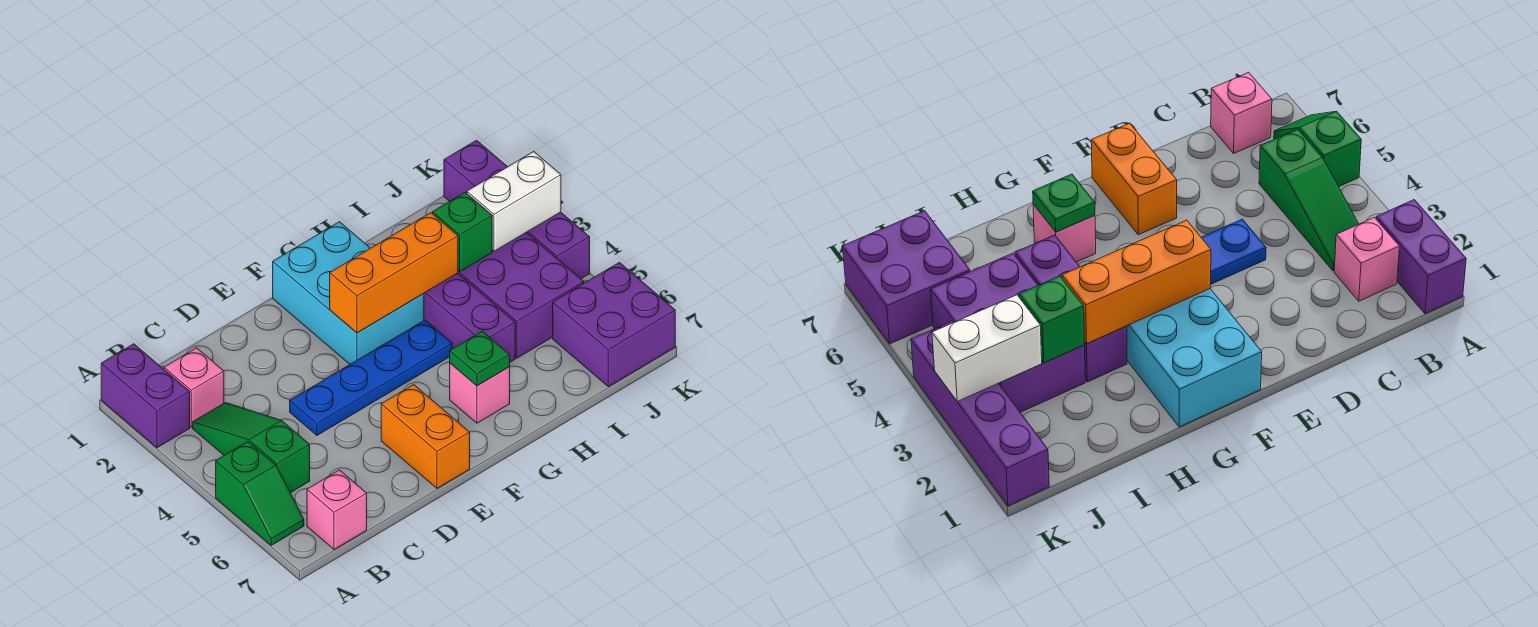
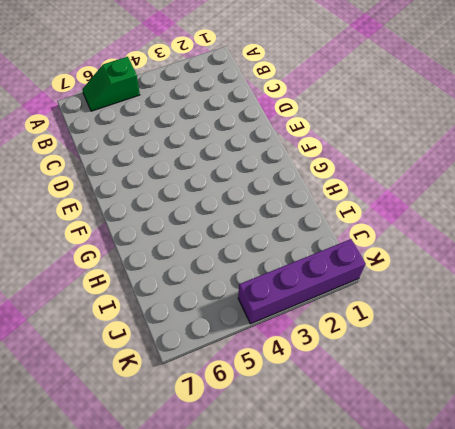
none -> purple 1x2 brick [101,344,190,448]
none -> pink 1x1 brick [164,348,224,427]
none -> green 1x3 slope [193,403,310,493]

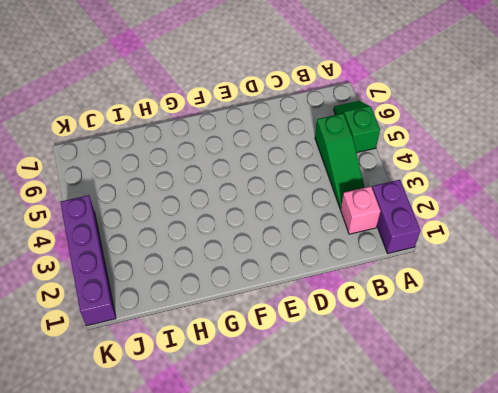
none -> pink 1x1 brick [307,470,367,549]
none -> blue 1x4 plate [290,320,452,435]
none -> orange 1x2 brick [381,385,470,488]

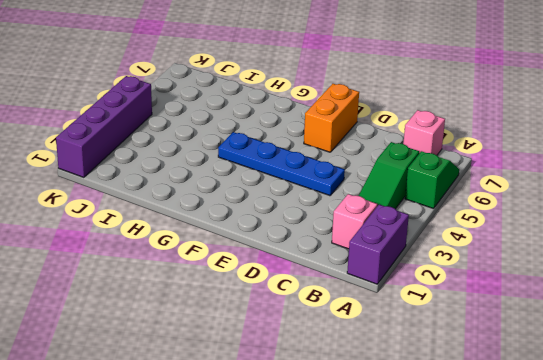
none -> cyan 2x3 brick [273,222,424,364]
none -> pink 1x1 brick [450,363,510,423]
none -> purple 1x3 brick [424,273,515,362]

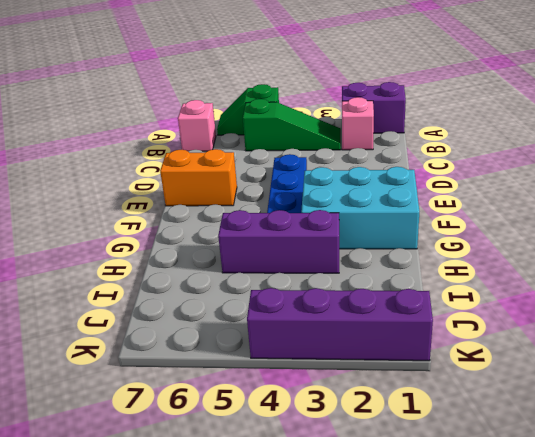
none -> pink 1x1 brick [450,363,510,423]
none -> purple 2x3 brick [458,232,584,358]
none -> purple 2x2 brick [553,262,675,387]

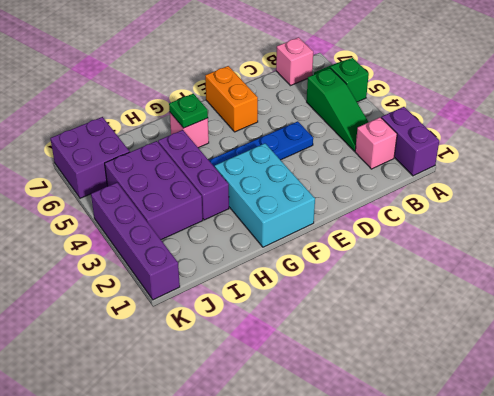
none -> orange 1x3 brick [330,213,458,333]
none -> green 1x1 brick [433,192,492,272]
none -> white 1x2 brick [467,152,561,251]

